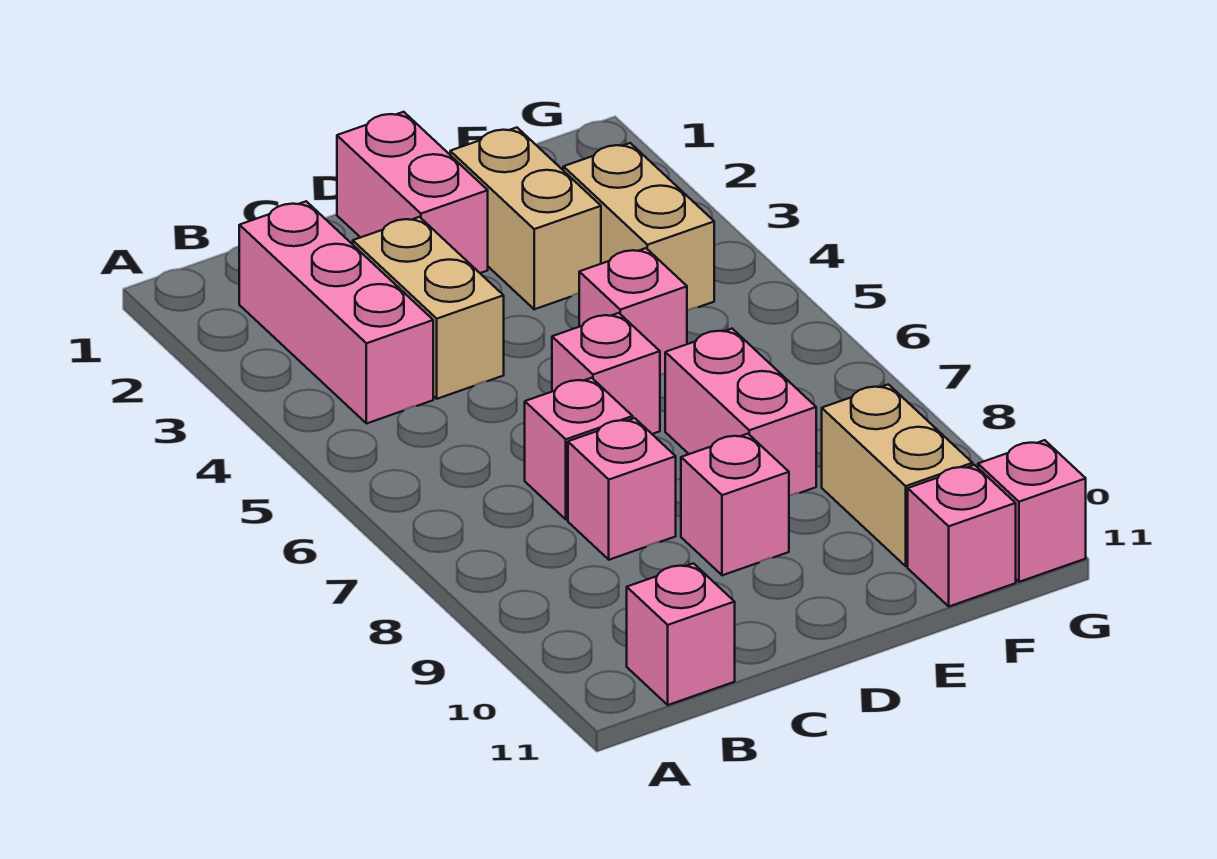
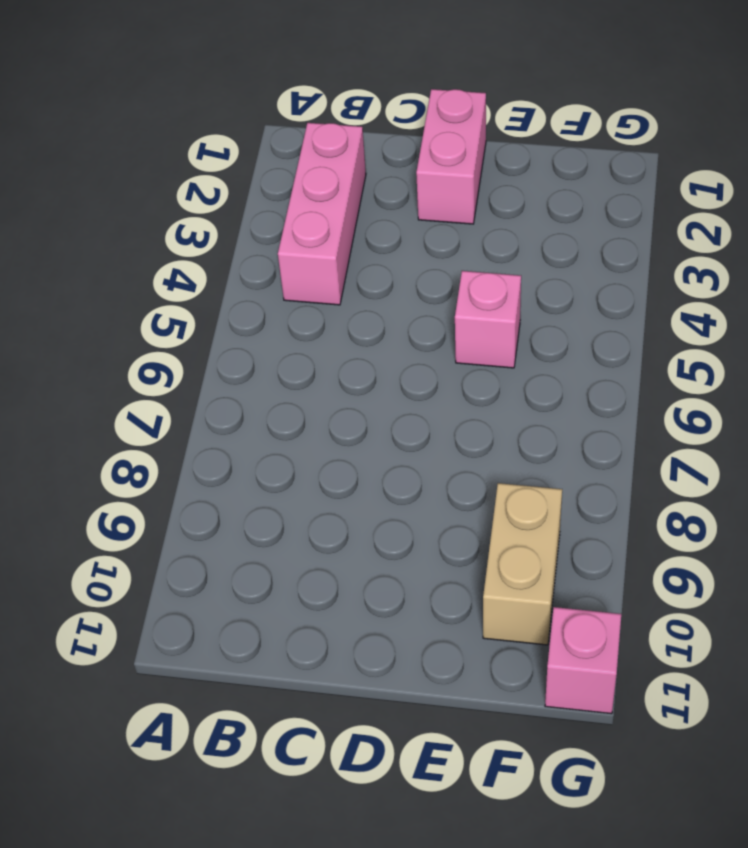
none -> pink 1x1 brick [627,563,735,705]
none -> tan 1x2 brick [353,217,504,399]
none -> pink 1x1 brick [525,378,633,519]

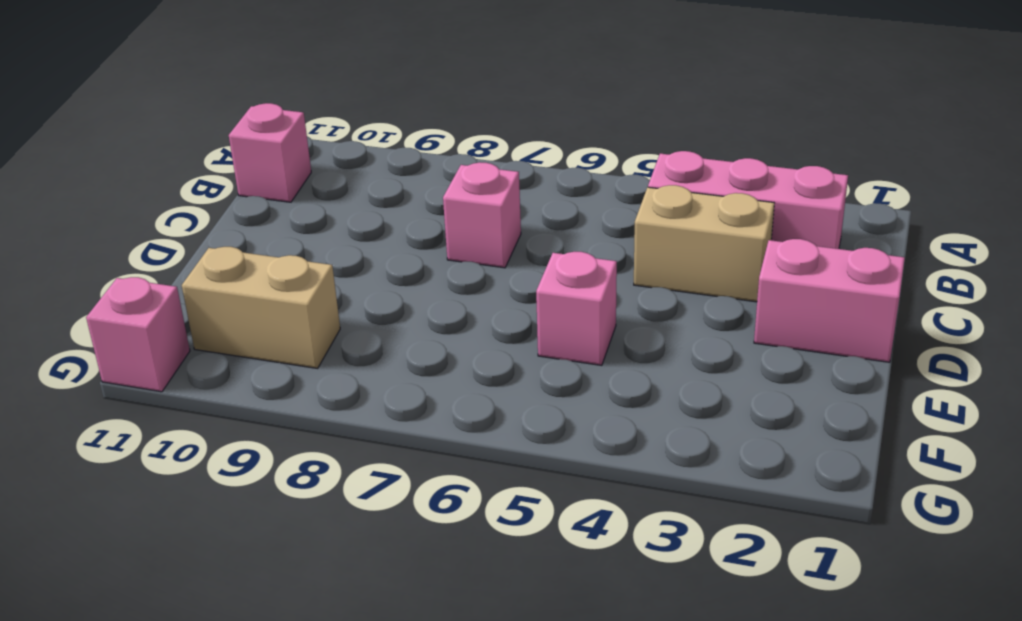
none -> pink 1x1 brick [568,418,676,560]
none -> pink 1x1 brick [552,313,660,434]
none -> pink 1x1 brick [681,434,789,575]

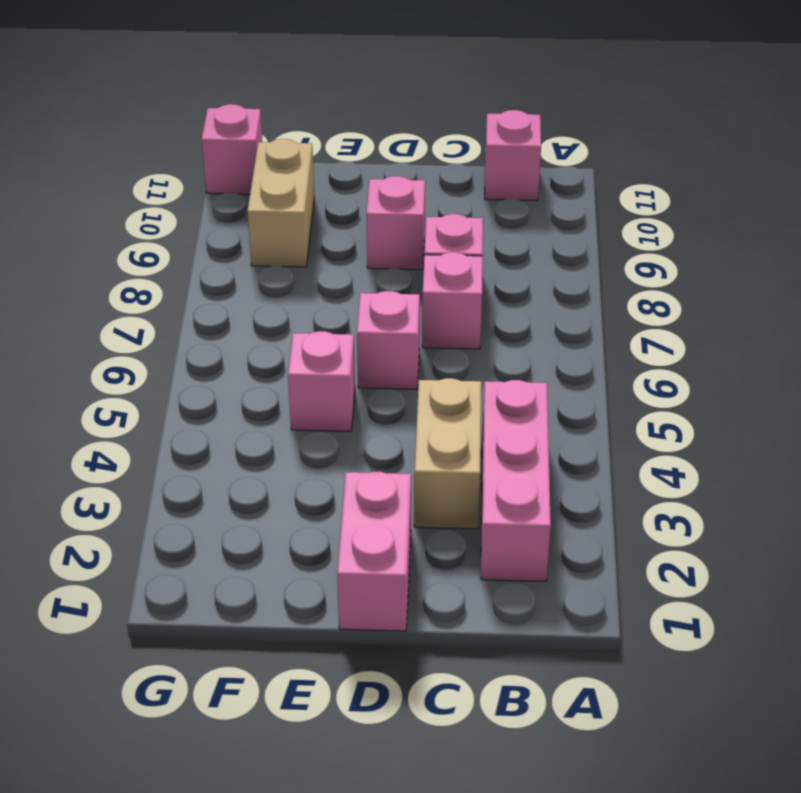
none -> tan 1x2 brick [450,128,601,309]
none -> pink 1x2 brick [665,329,816,496]
none -> tan 1x2 brick [563,143,714,310]

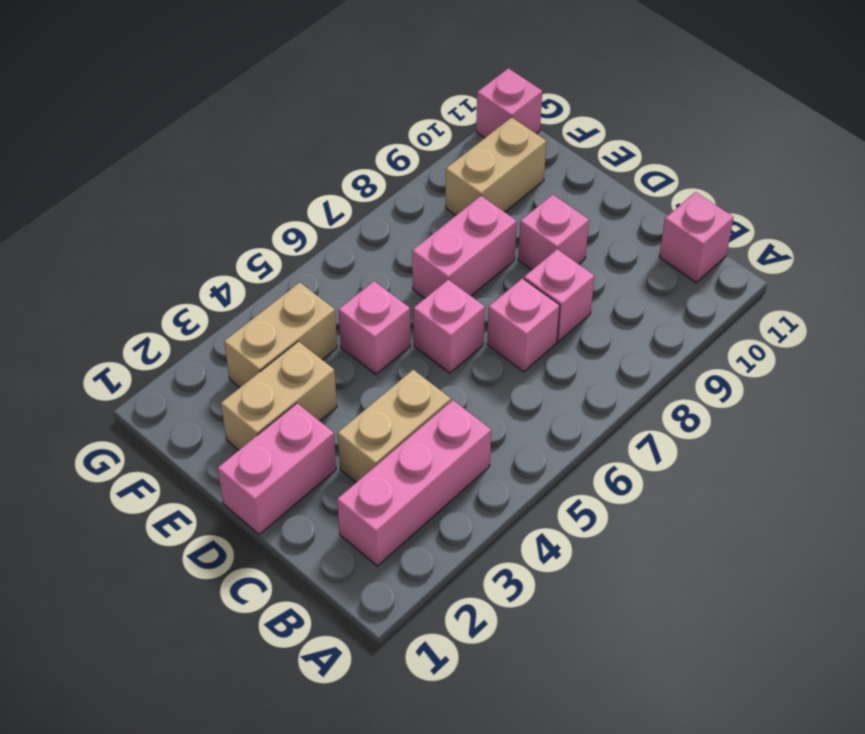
none -> pink 1x1 brick [908,465,1016,606]

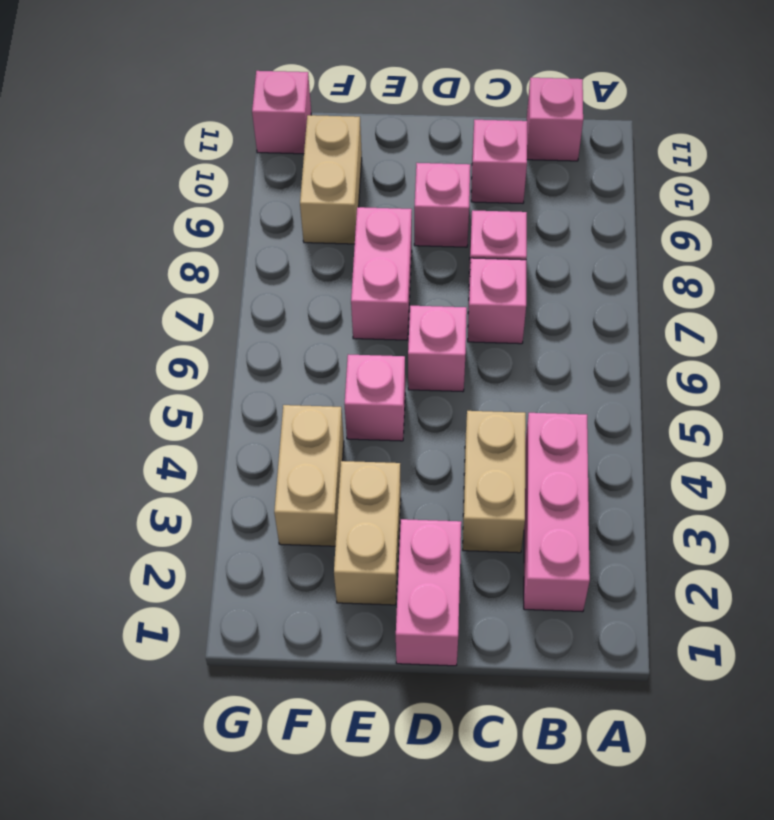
pink 1x1 brick [471,120,527,203] -> pink 1x1 brick moved to [908,465,1016,606]

